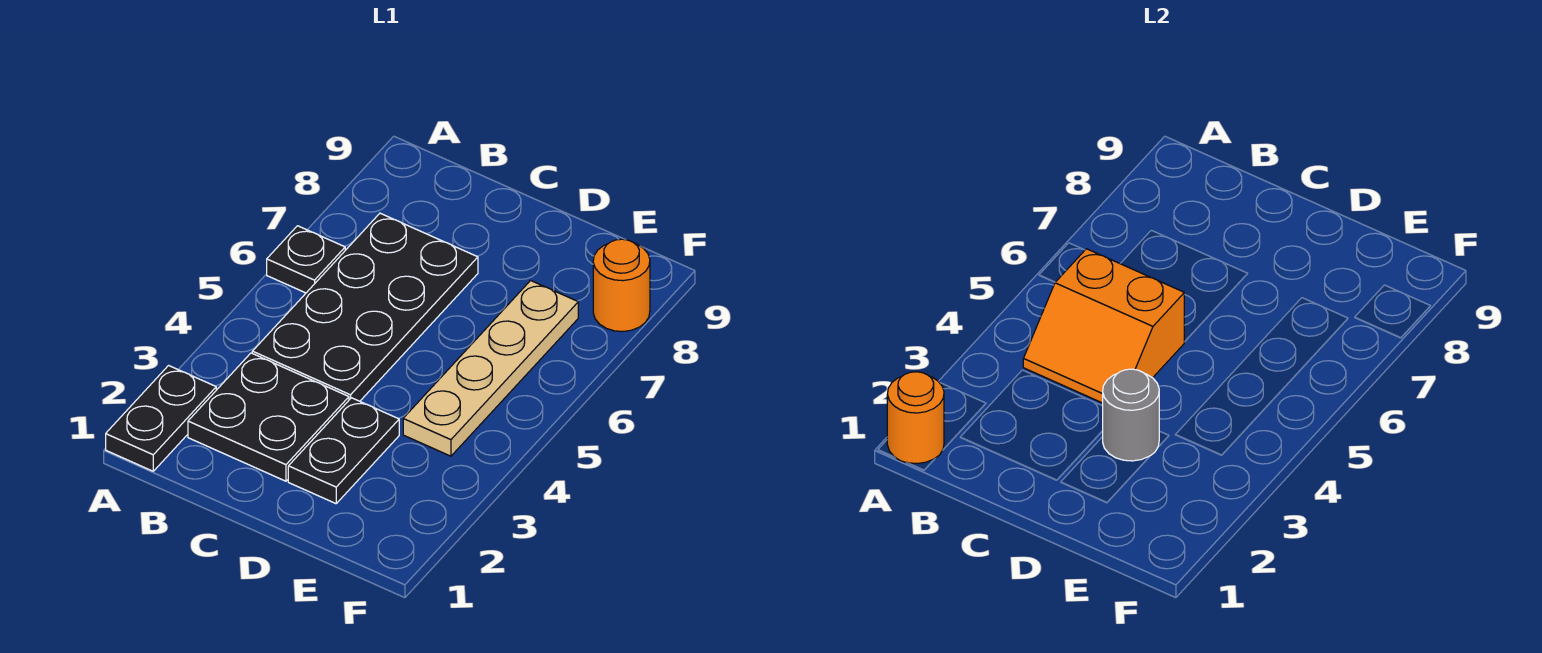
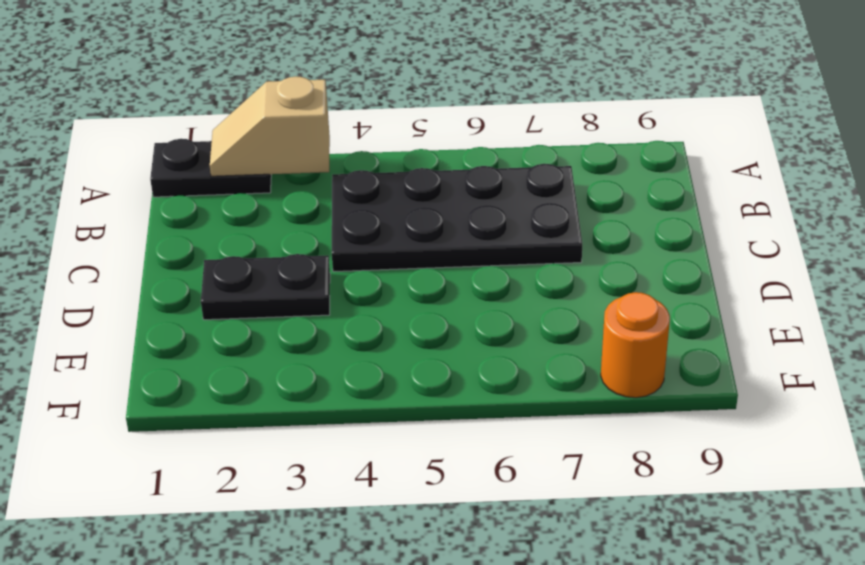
tan 1x2 slope [210,76,330,176] -> none
none -> black 1x1 plate [267,226,345,293]
none -> black 2x2 plate [188,353,349,481]

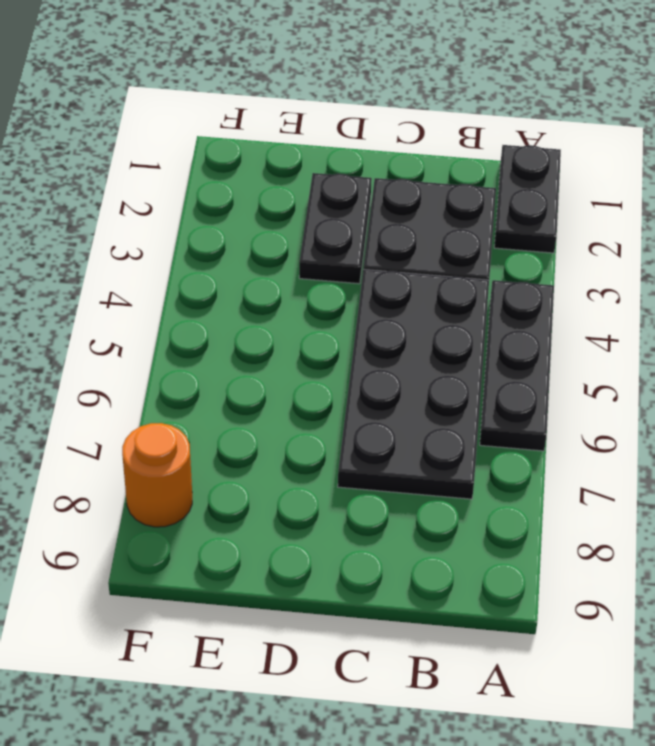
black 1x3 plate [480,280,554,451] -> black 1x1 plate [267,226,345,293]
none -> tan 1x4 plate [403,281,578,456]
none -> orange 1x1 round brick [887,372,944,464]

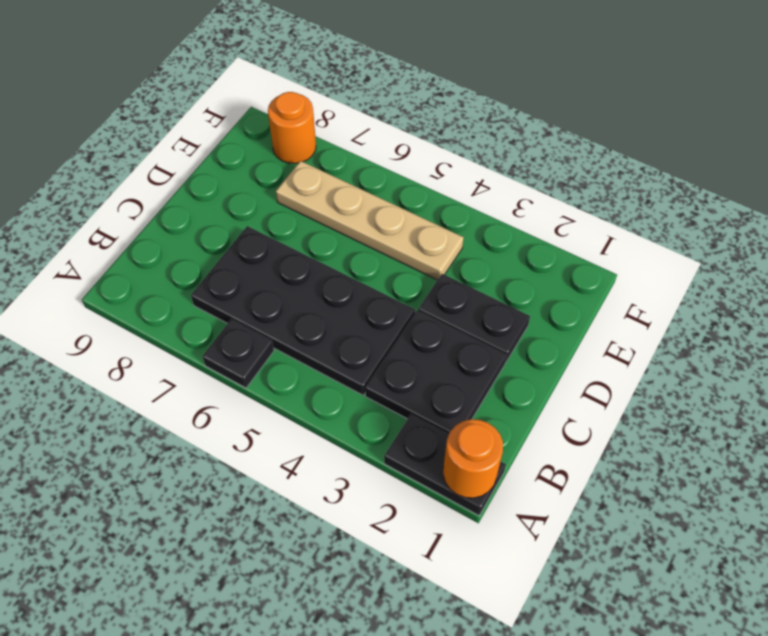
none -> orange 2x2 slope [1023,249,1184,403]
none -> grey 1x1 round brick [1103,369,1159,461]

